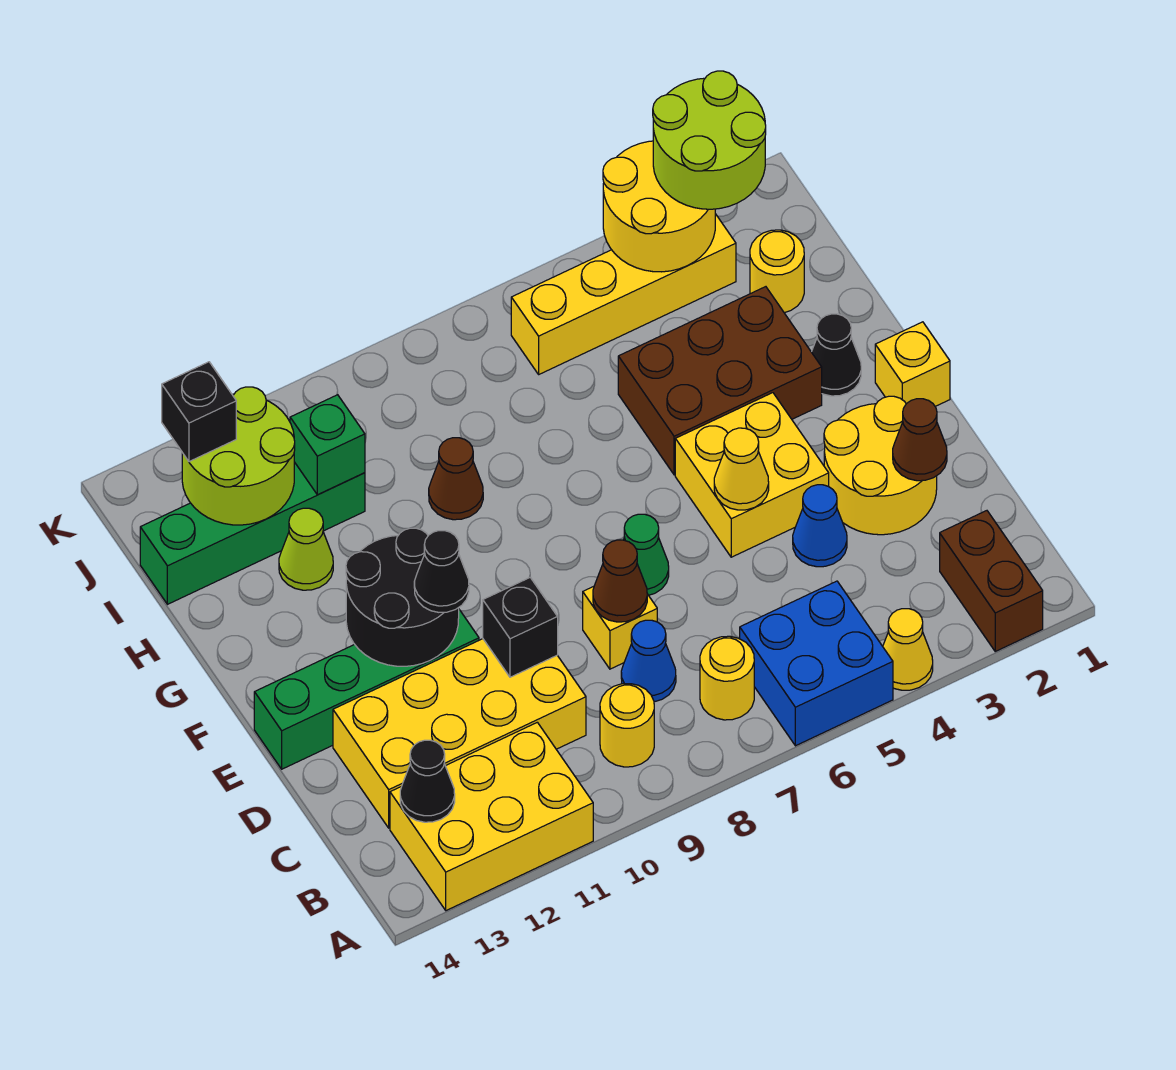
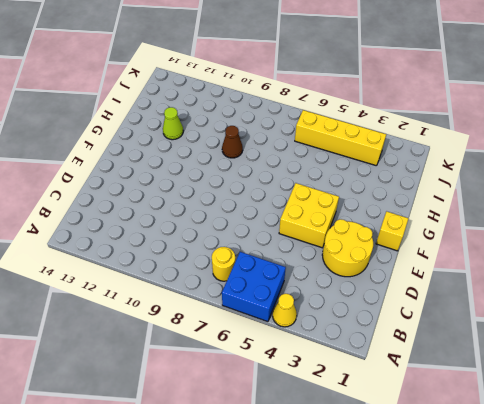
none -> brown 1x2 brick [940,511,1043,651]
none -> yellow 2x3 brick [390,722,593,911]
none -> yellow 1x1 round brick [600,684,654,767]
none -> blue 1x1 cone [621,620,676,702]

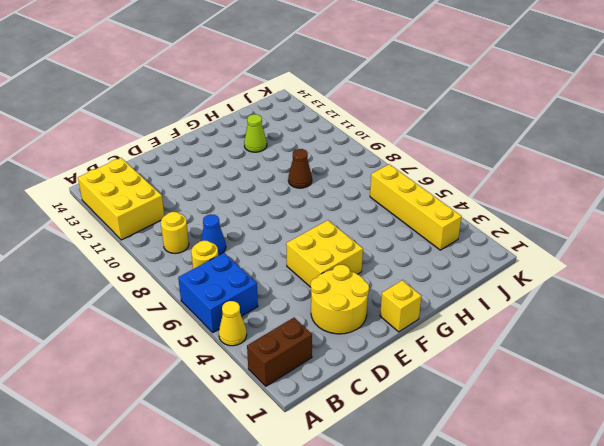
none -> yellow 2x4 brick [333,639,586,828]
none -> blue 1x1 cone [793,485,847,567]
none -> yellow 1x1 brick [583,586,657,669]
none -> green 1x1 cone [624,514,669,595]

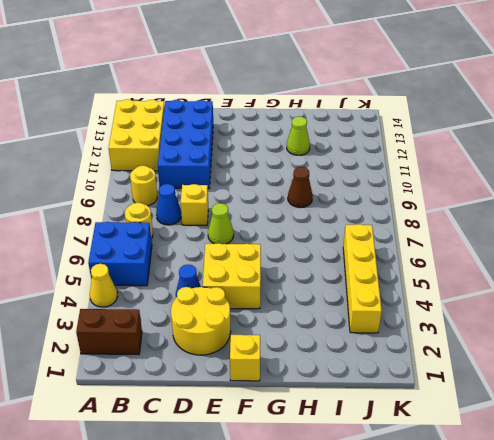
blue 2x4 brick [158,100,213,189] -> yellow 2x4 brick [333,639,586,828]
lime 1x1 cone [208,203,234,244] -> green 1x1 cone [624,514,669,595]
none -> green 1x4 brick [254,610,479,769]
none -> black 1x1 cone [812,314,861,396]
none -> brown 2x3 brick [618,287,822,475]
none -> yellow 1x1 round brick [750,230,804,313]

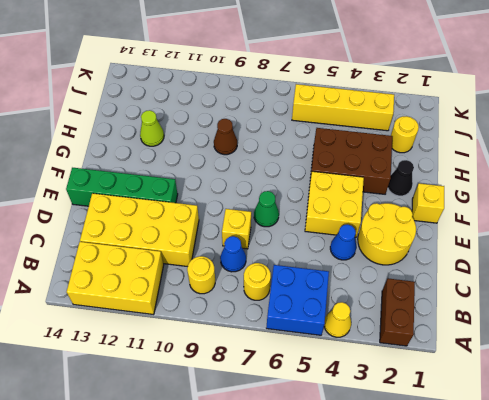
none -> green 1x4 brick [140,462,365,604]
none -> black 1x1 cone [400,740,455,822]
none -> brown 1x1 cone [893,399,947,481]
none -> brown 1x1 cone [593,540,647,622]

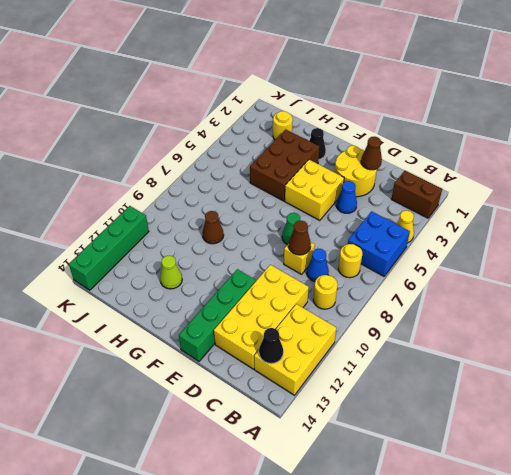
green 1x4 brick [69,206,149,290] -> green 1x4 brick moved to [140,462,365,604]
none -> yellow 1x1 brick [875,322,950,406]
none -> yellow 1x4 brick [511,214,736,374]
none -> black 1x1 brick [483,577,558,677]
none -> yellow 1x1 cone [714,428,769,510]

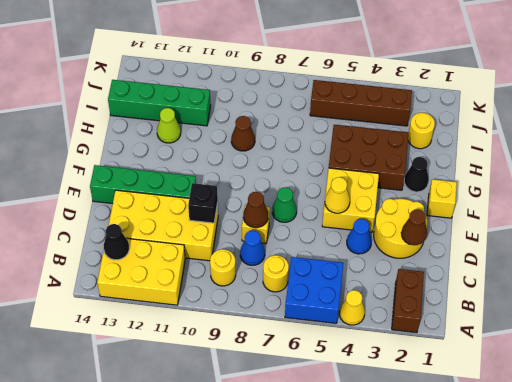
brown 1x4 brick [310,80,412,126] -> yellow 1x4 brick [511,214,736,374]
none -> black 2x2 round brick [346,528,459,666]
none -> green 1x1 brick [290,395,365,495]
none -> lime 2x2 round brick [182,387,295,525]
none -> yellow 2x2 round brick [603,141,715,272]

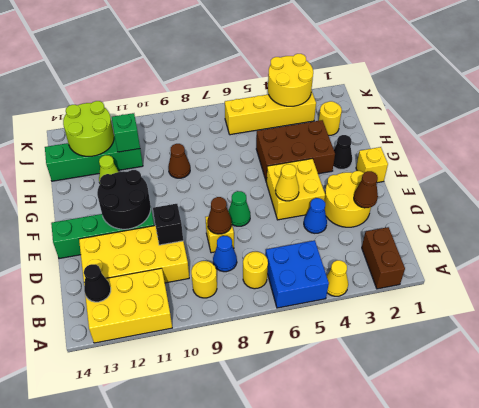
none -> black 1x1 cone [414,531,469,612]
none -> lime 2x2 round brick [653,71,766,209]
none -> black 1x1 brick [162,362,236,462]

